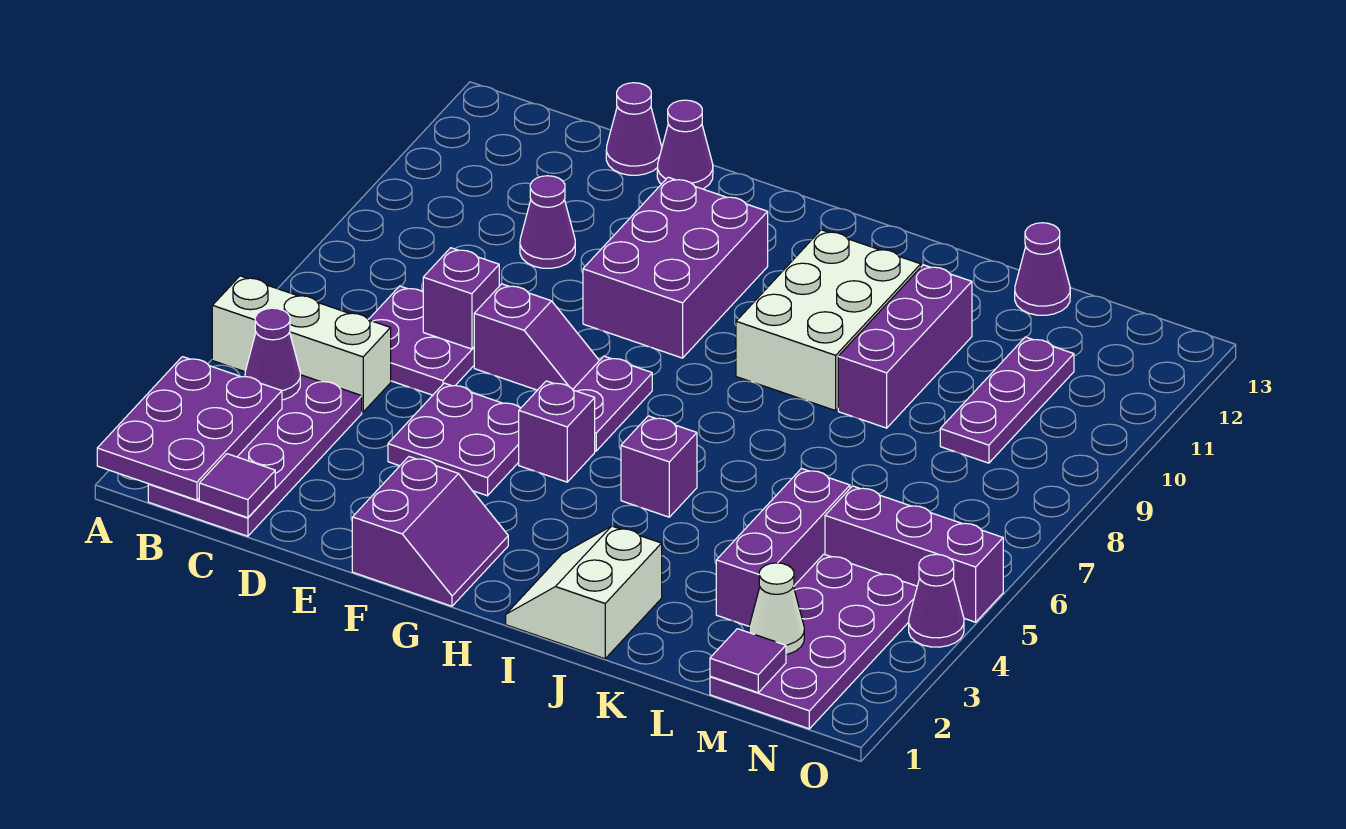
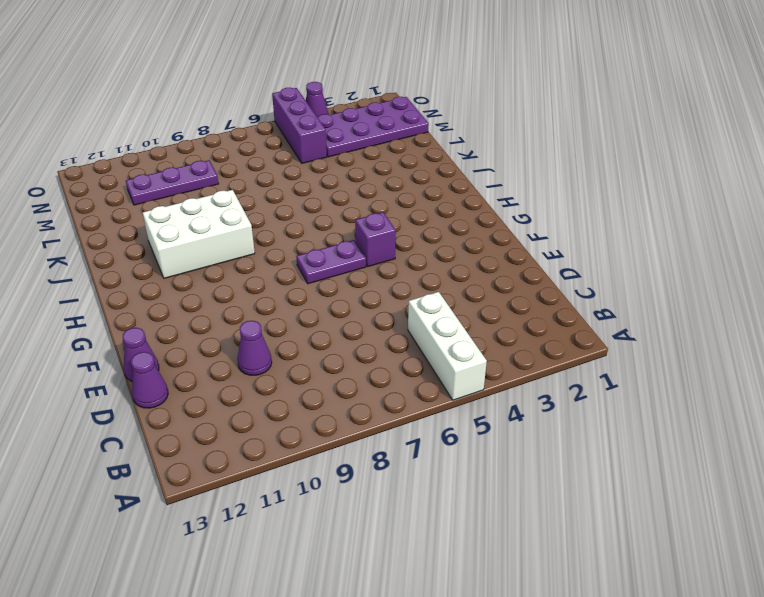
none -> purple 2x4 plate [148,375,362,536]
none -> purple 2x2 plate [368,286,474,395]
none -> purple 2x2 plate [388,383,521,496]

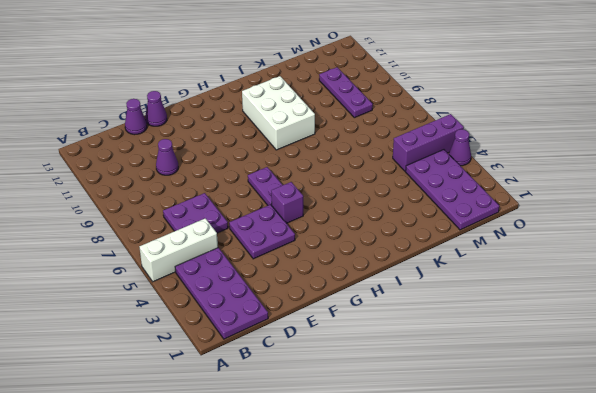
none -> purple 1x2 slope [474,284,599,390]
none -> purple 2x2 slope [352,457,508,606]
none -> purple 2x3 brick [583,177,768,358]

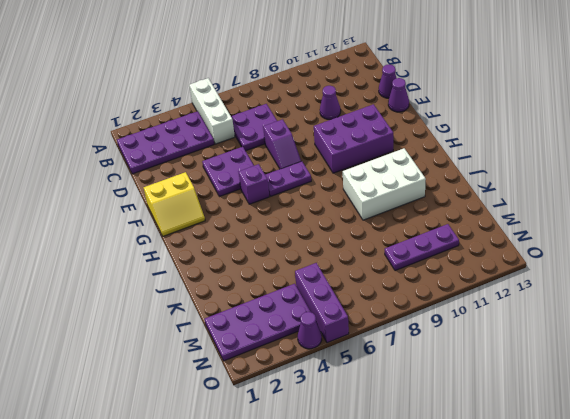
yellow 2x2 slope [144,172,205,236] -> purple 2x2 slope [352,457,508,606]
none -> white 2x2 slope [506,526,662,659]
none -> purple 1x1 brick [621,416,697,517]
none -> purple 1x3 brick [838,265,972,428]

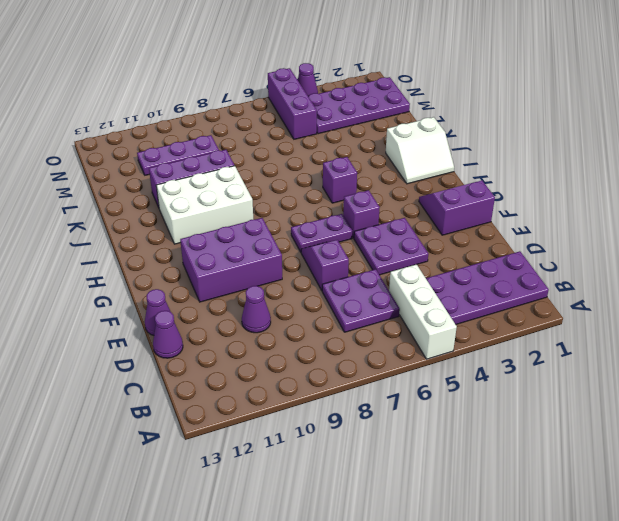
none -> purple 1x3 brick [716,468,850,626]
none -> purple 1x1 cone [1015,223,1070,315]
none -> purple 2x3 plate [97,357,282,500]

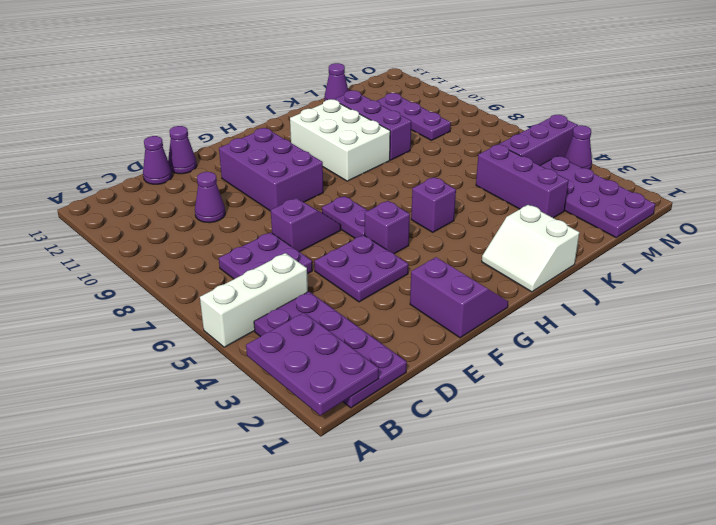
none -> purple 1x1 cone [245,308,300,400]
none -> purple 1x1 tile [199,454,275,518]
none -> purple 1x1 brick [423,248,499,349]

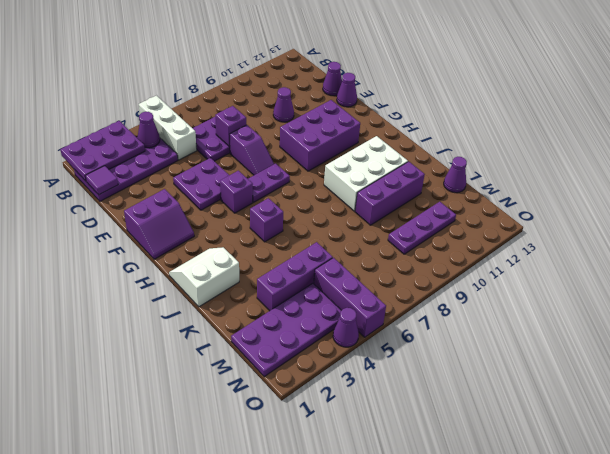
none -> purple 1x1 tile [710,629,786,693]
none -> white 1x1 cone [749,563,804,654]

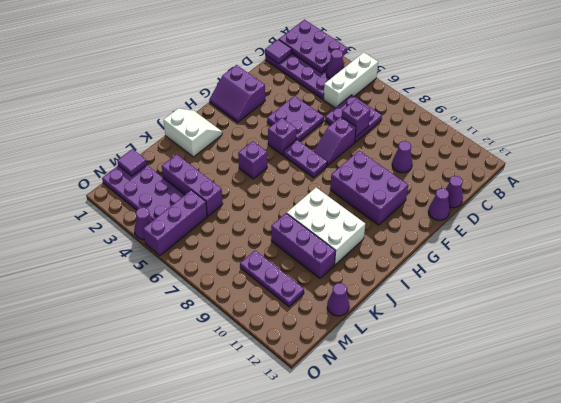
none -> white 1x1 cone [749,563,804,654]

